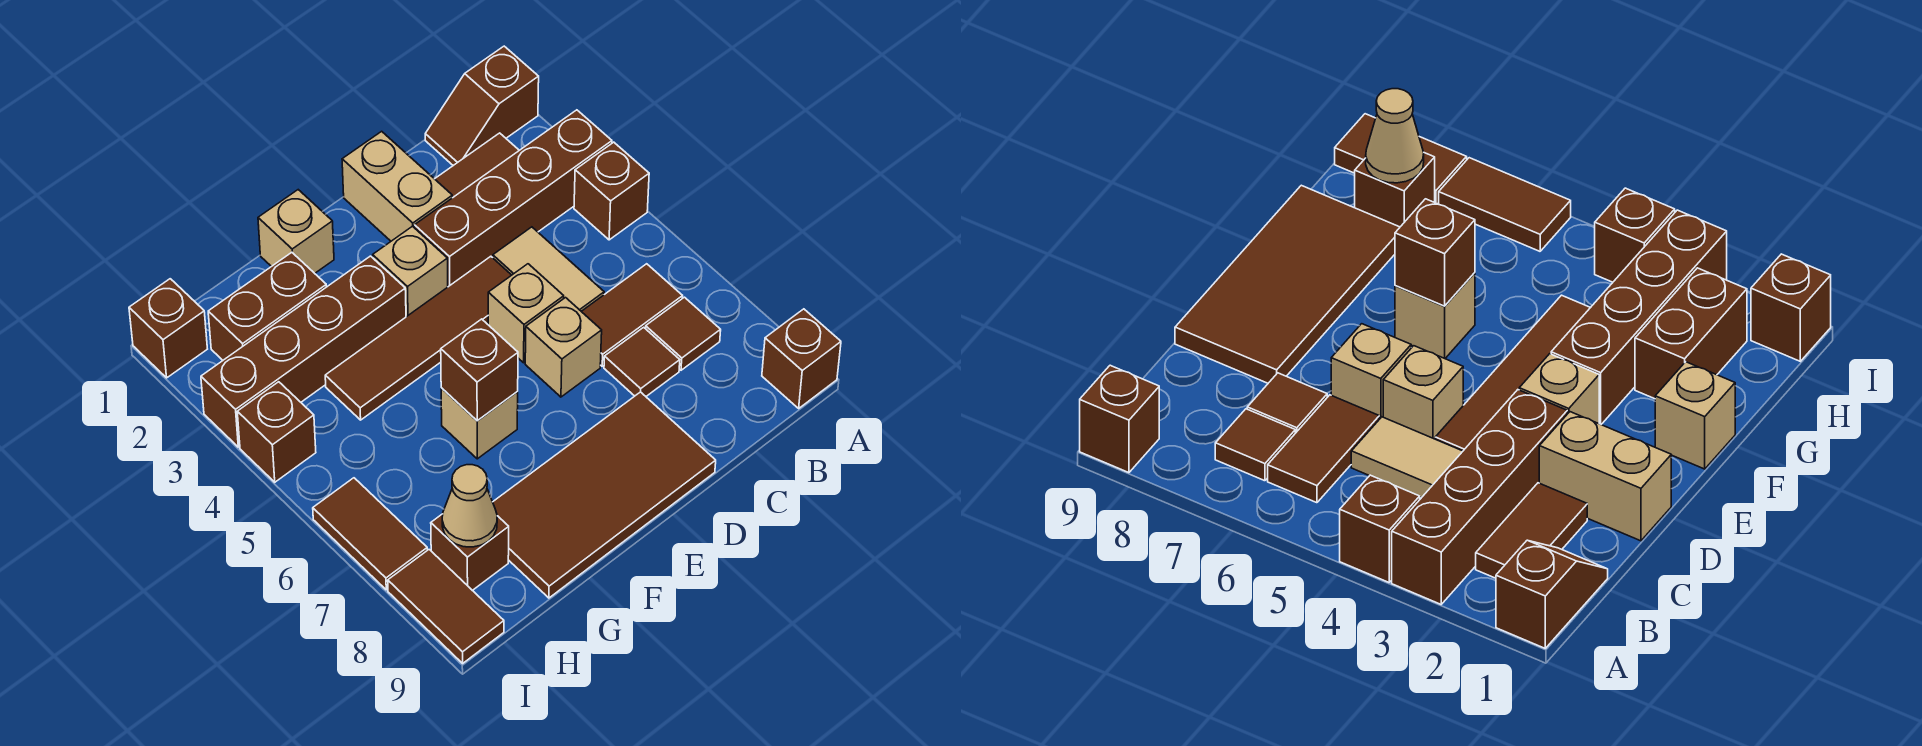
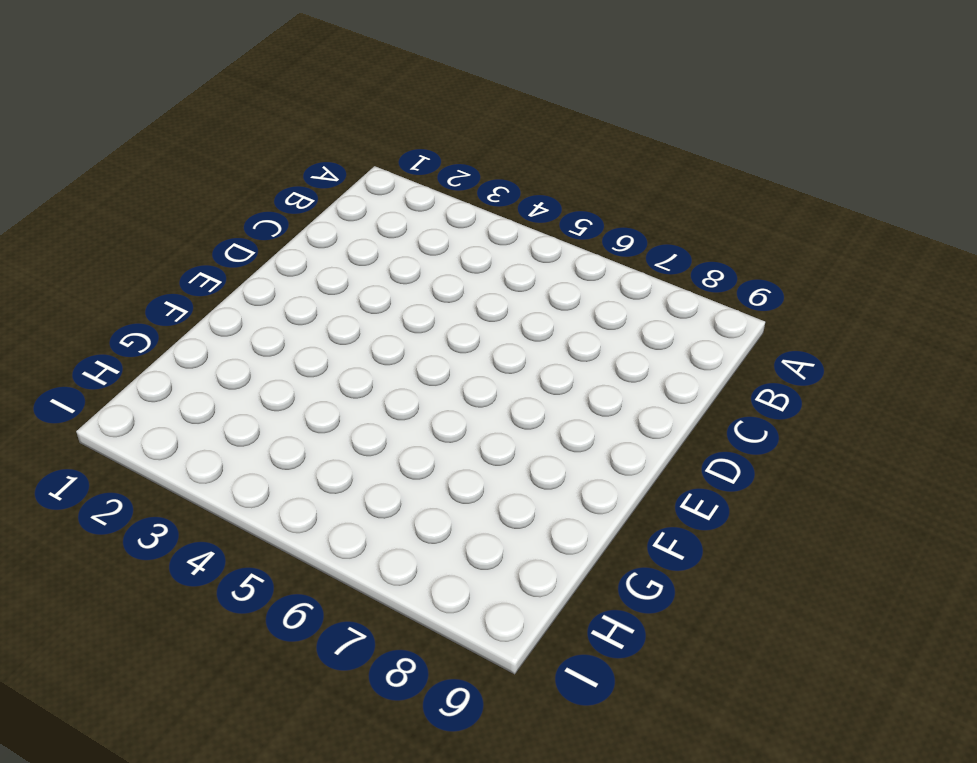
none -> brown 1x2 slope [425,46,539,165]
none -> brown 1x4 brick [415,110,612,287]
none -> brown 1x1 brick [574,142,649,240]

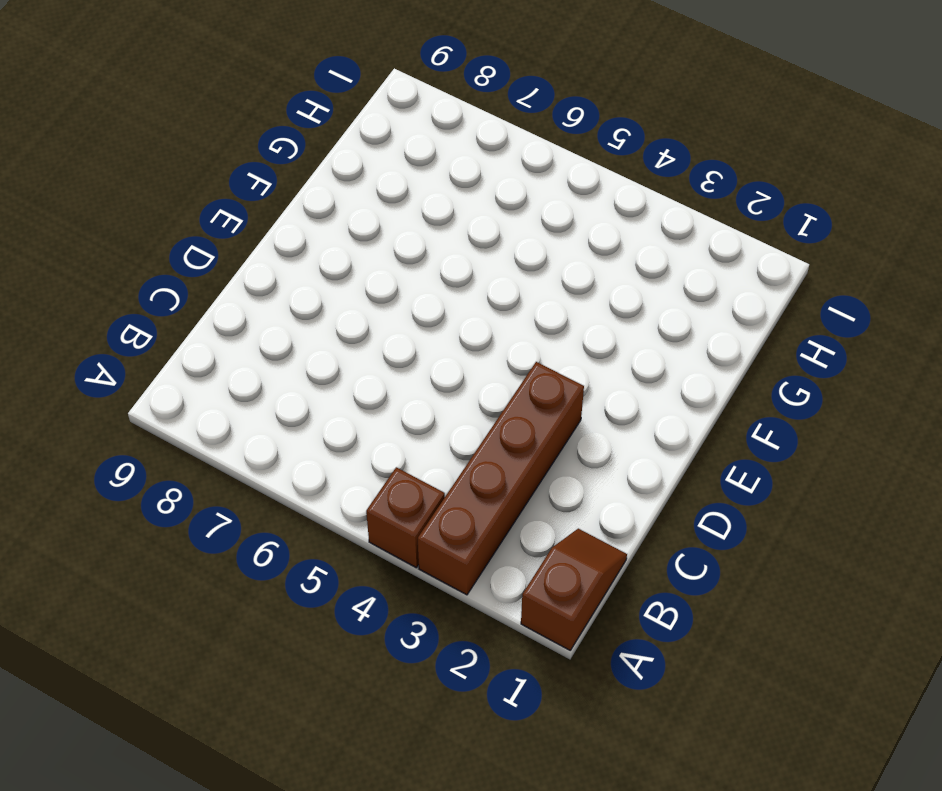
none -> brown 1x1 brick [762,309,841,408]
none -> brown 1x2 tile [435,133,519,198]
none -> brown 1x2 tile [581,264,683,366]

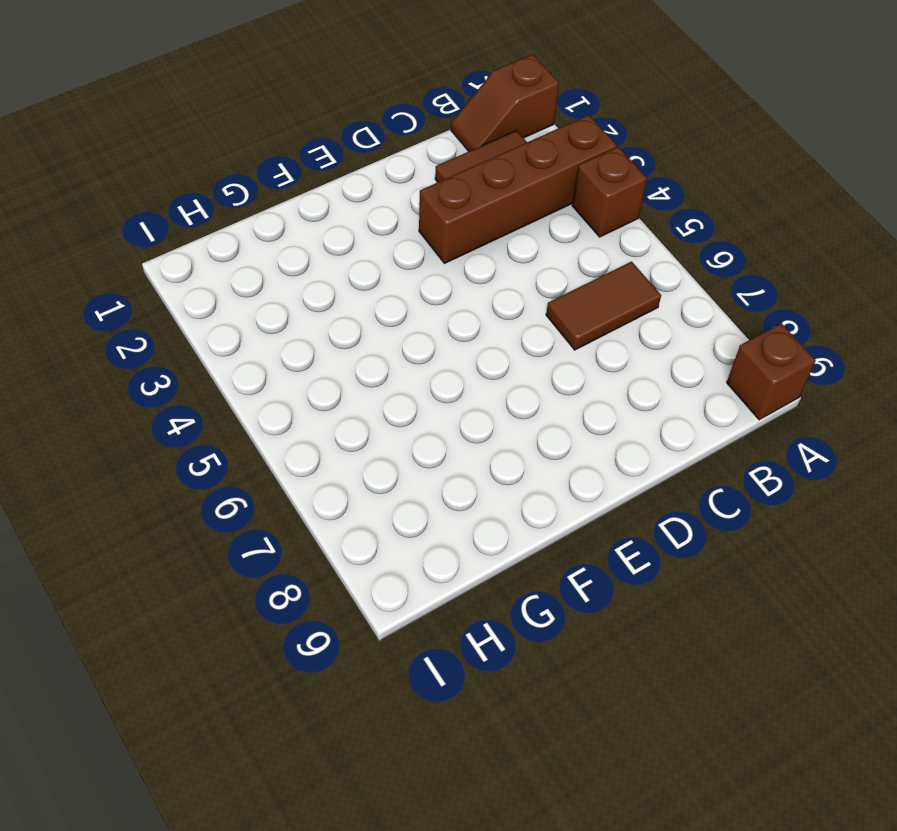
none -> brown 1x1 tile [645,297,721,370]
none -> tan 1x2 tile [493,227,604,311]
none -> brown 1x1 tile [604,327,680,396]

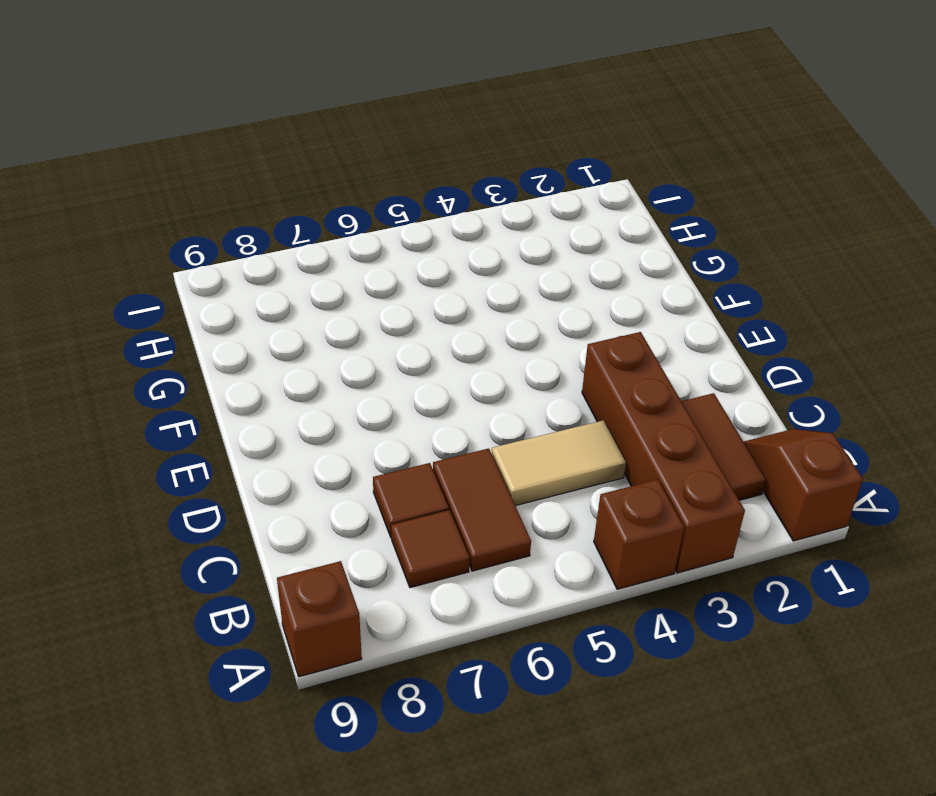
none -> tan 1x2 brick [342,131,452,241]
none -> brown 1x4 tile [325,256,511,420]
none -> tan 1x1 brick [488,264,564,363]

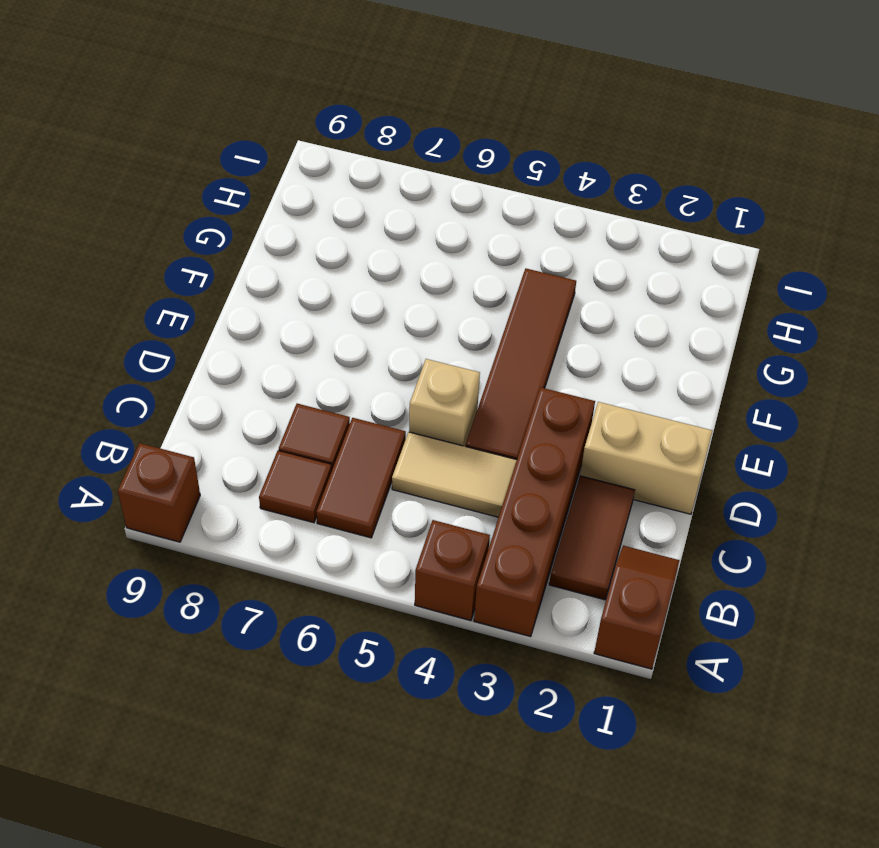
none -> tan 1x1 brick [525,298,602,397]
none -> brown 2x4 tile [493,392,716,598]
none -> tan 1x1 brick [373,226,448,317]

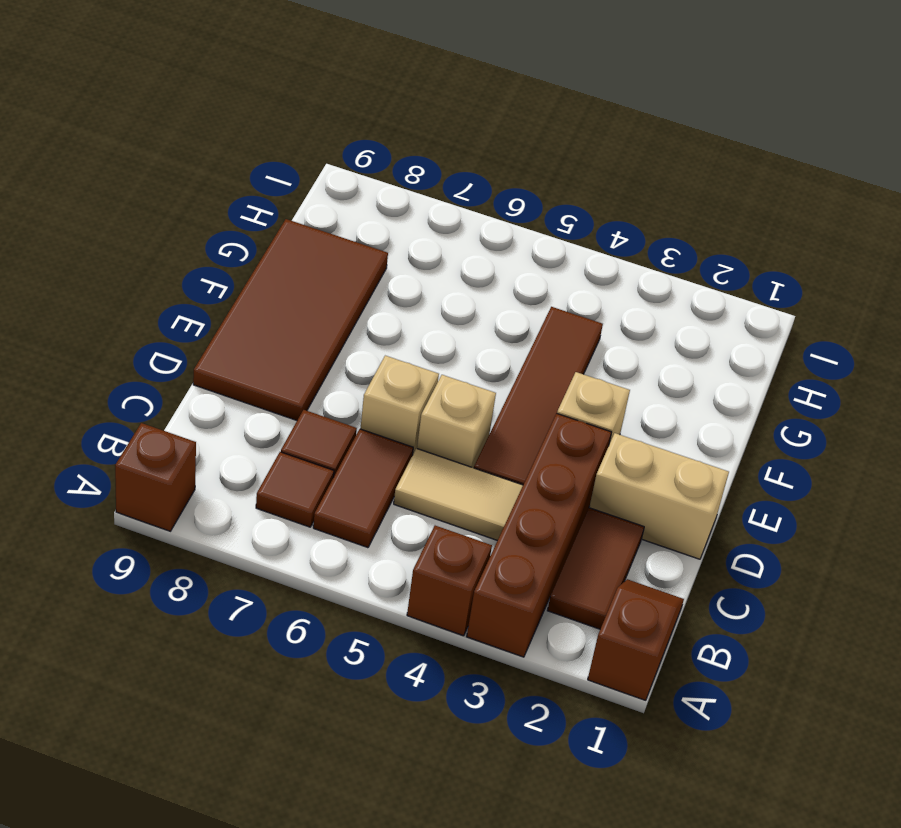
none -> tan 1x1 brick [258,190,334,273]
none -> brown 1x4 brick [201,256,406,447]
none -> tan 1x1 brick [441,388,518,459]

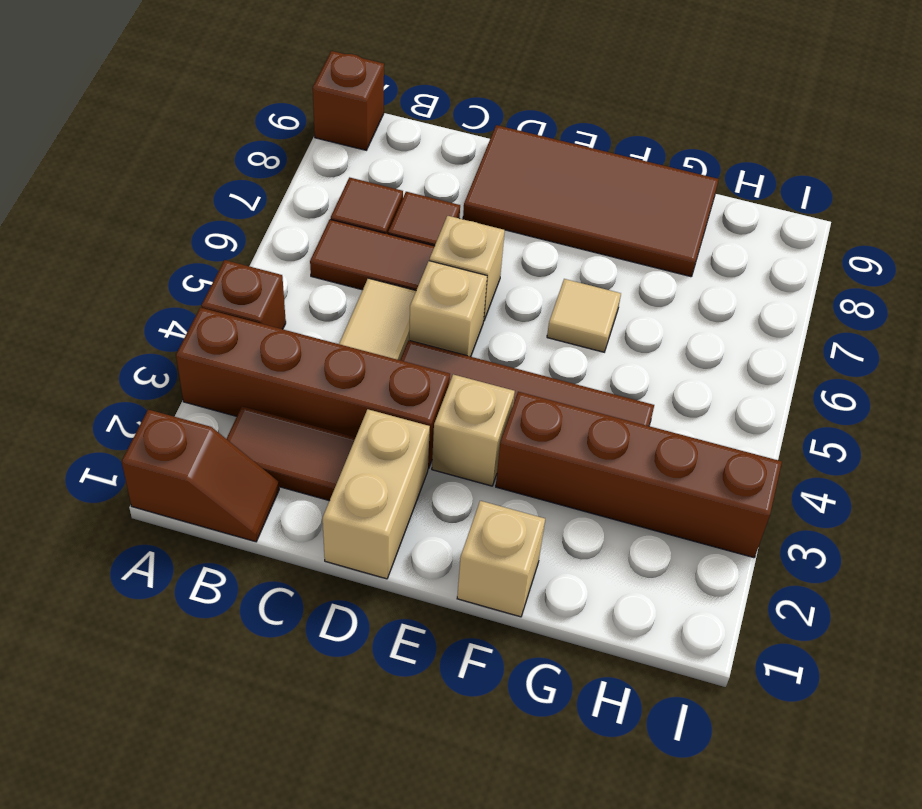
tan 1x1 tile [547,279,621,352] -> tan 1x1 brick [441,388,518,459]
none -> brown 1x2 brick [208,252,327,360]
none -> brown 1x1 brick [431,514,509,590]
none -> brown 1x1 brick [129,279,207,378]

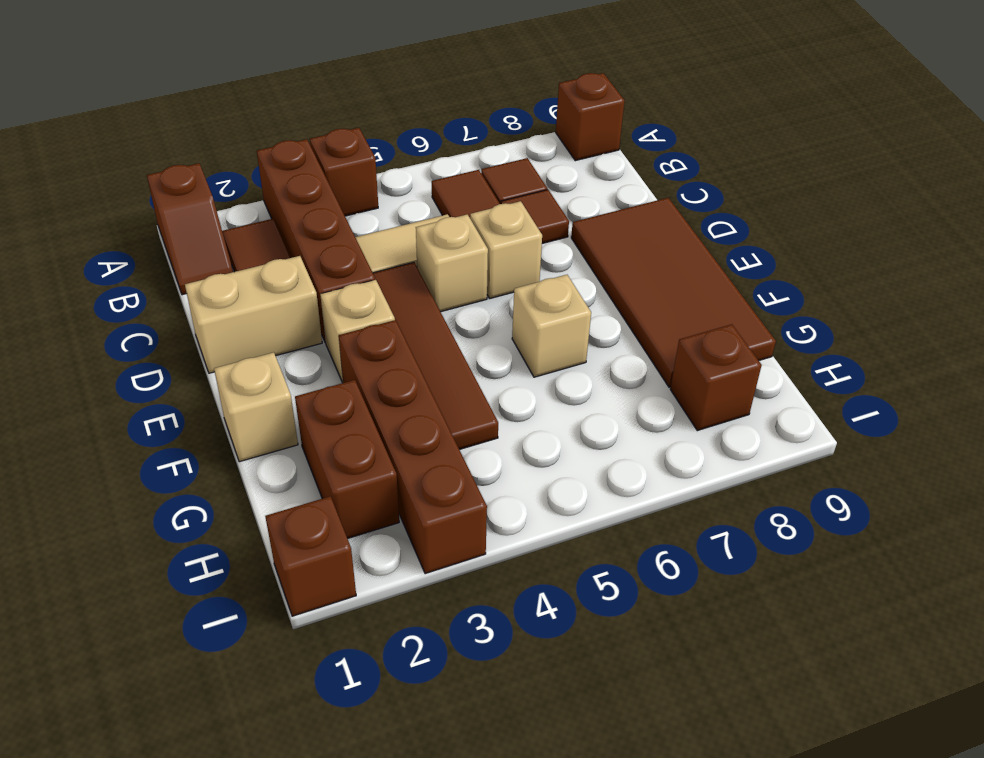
none -> brown 1x1 brick [237,382,316,482]
none -> brown 1x2 tile [313,478,427,590]
none -> brown 1x2 tile [388,550,504,663]

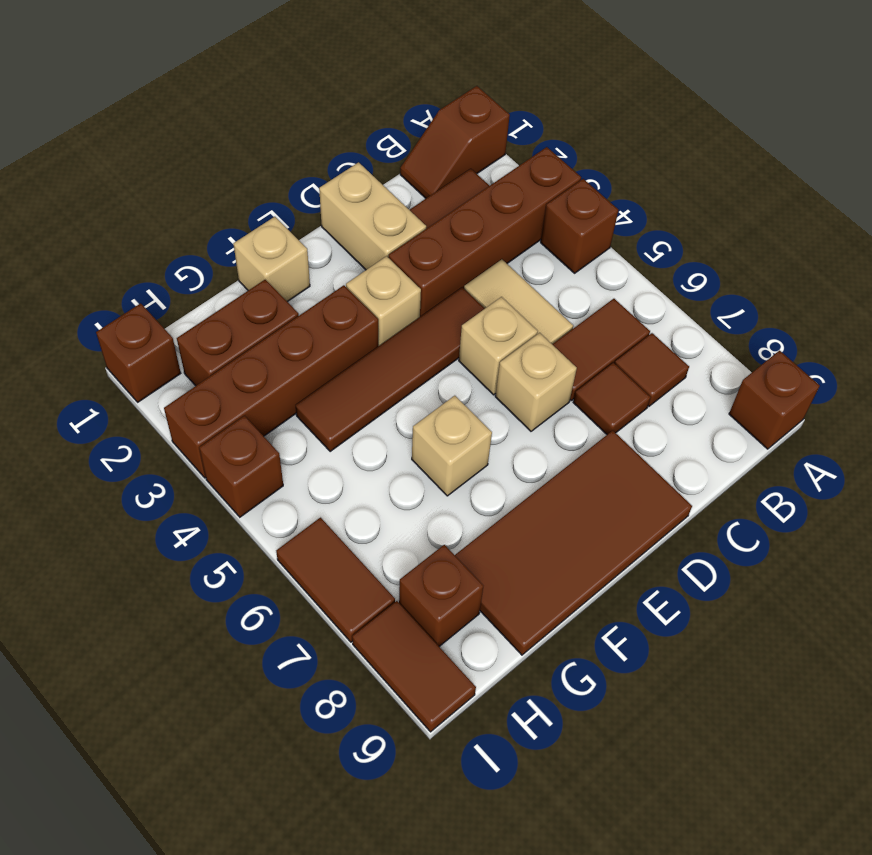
none -> brown 1x1 brick [441,319,518,421]
none -> tan 1x1 cone [442,465,497,547]

